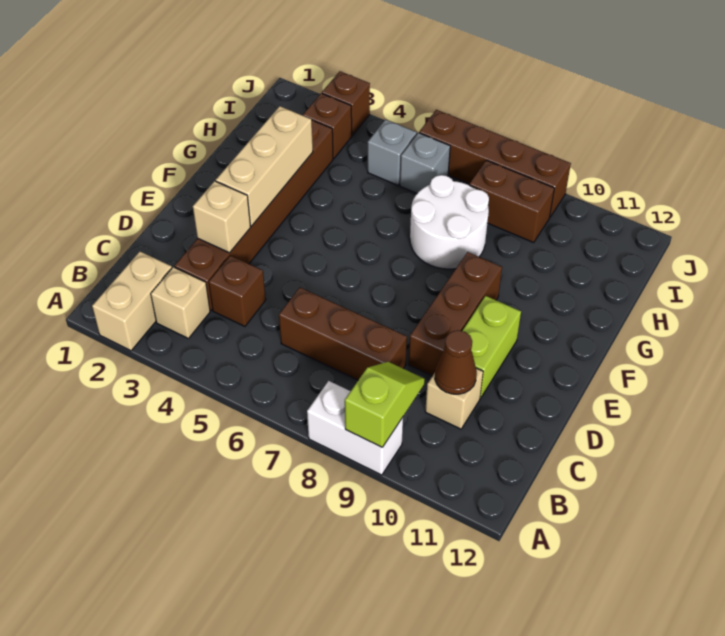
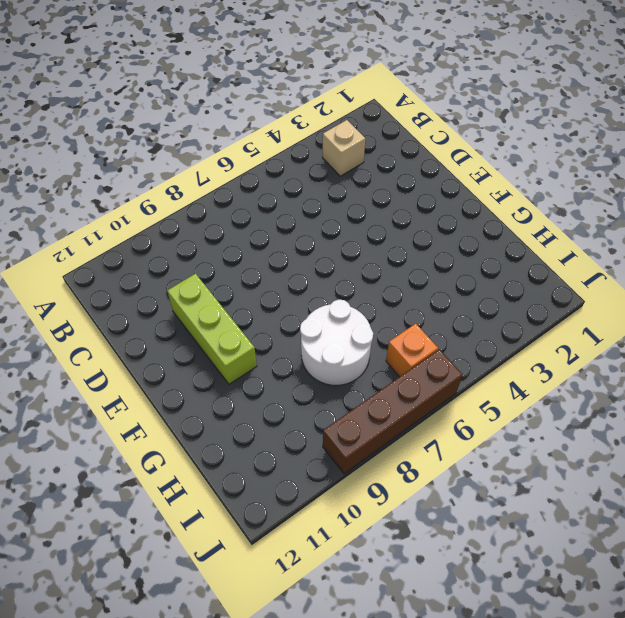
lime 1x3 brick [167,273,257,384] -> lime 1x2 brick [462,296,521,398]
orange 1x1 brick [386,324,438,377] -> grey 1x1 brick [400,133,450,193]
none -> tan 1x2 brick [92,252,172,351]
none -> white 1x2 brick [307,381,403,475]
none -> brown 1x6 brick [175,120,333,310]

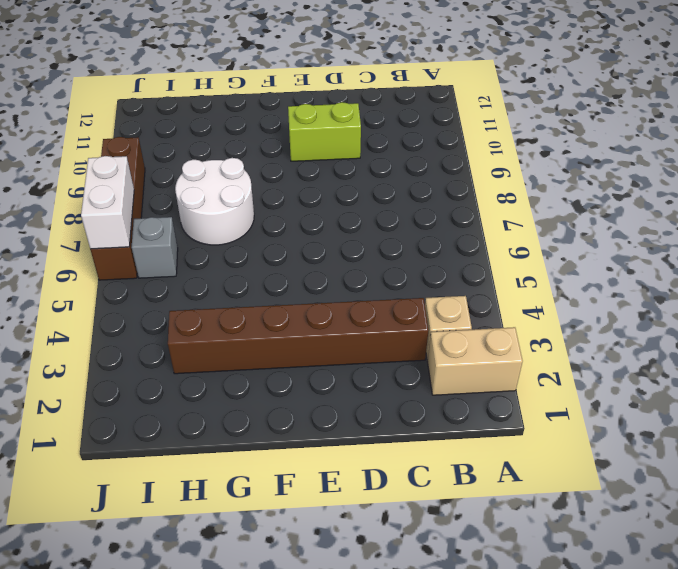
white 1x2 brick [81,156,134,249] -> white 1x2 brick moved to [307,381,403,475]
none -> brown 1x1 brick [209,255,266,326]
none -> brown 1x3 brick [279,288,407,380]
none -> tan 1x1 brick [425,368,483,429]

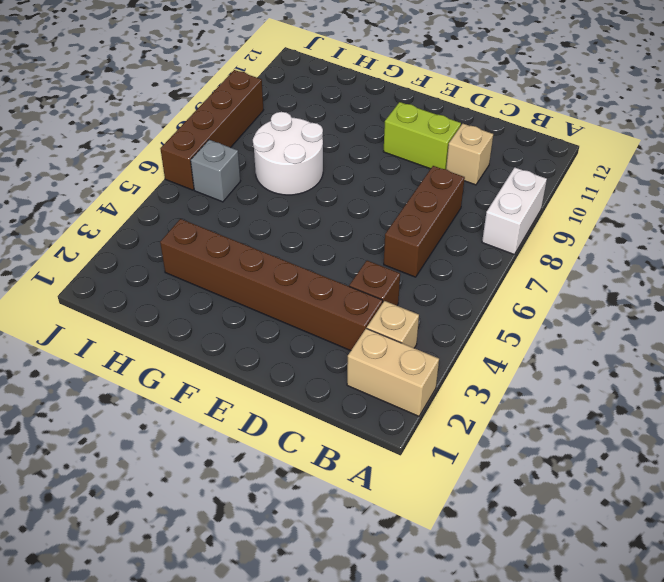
none -> brown 1x3 brick [409,252,502,376]
none -> brown 1x1 brick [303,93,352,158]
none -> grey 1x1 brick [368,119,417,185]

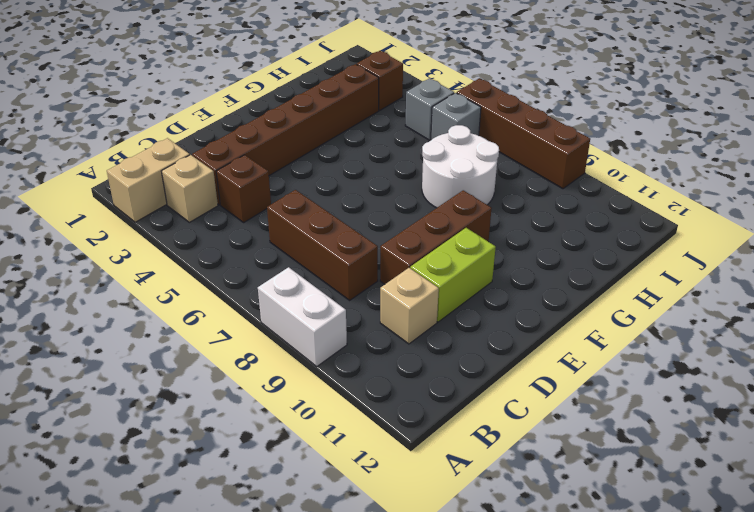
none -> brown 1x2 brick [469,160,554,242]
none -> brown 1x1 brick [322,71,370,136]
none -> lime 1x2 slope [345,362,425,447]

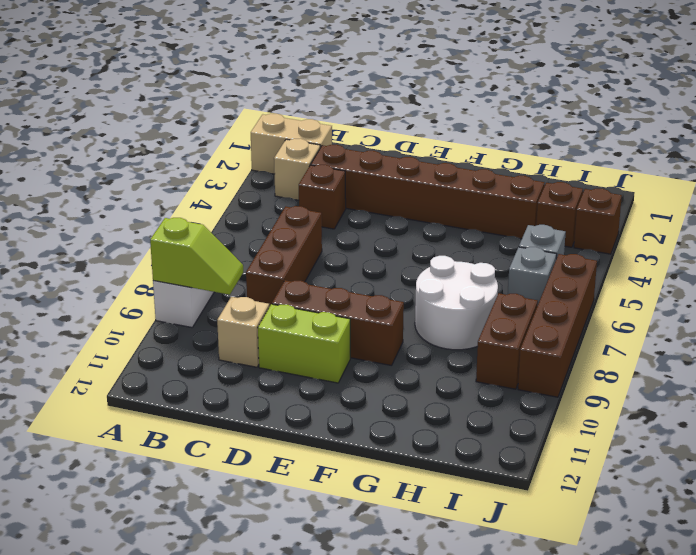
none -> brown 1x1 cone [435,330,477,394]
none -> tan 1x1 brick [193,181,251,253]
none -> tan 1x3 brick [216,106,313,226]

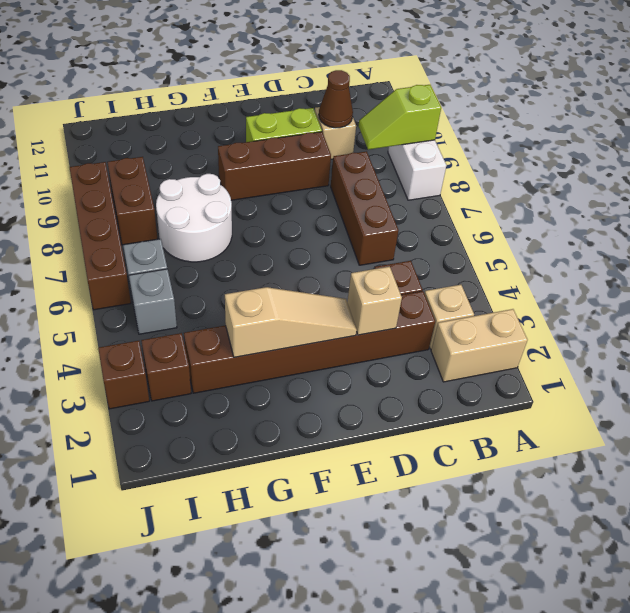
tan 1x3 slope [225,287,357,357] -> tan 1x3 brick [216,106,313,226]

